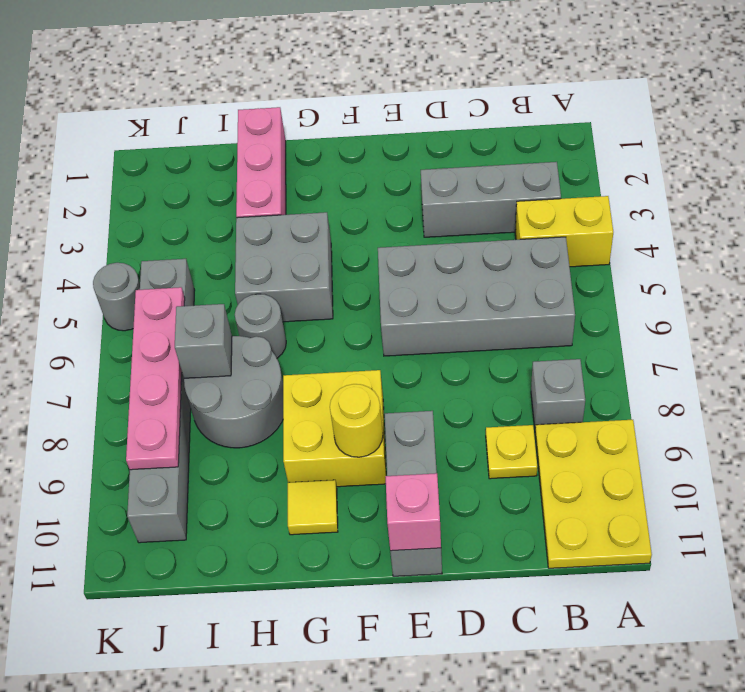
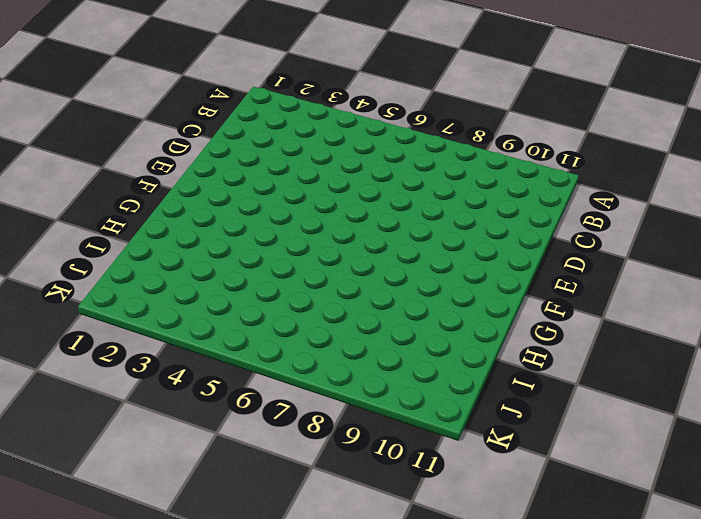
none -> yellow 1x2 brick [515,196,613,267]
none -> yellow 2x3 plate [535,420,652,568]
none -> grey 1x3 brick [421,162,561,237]

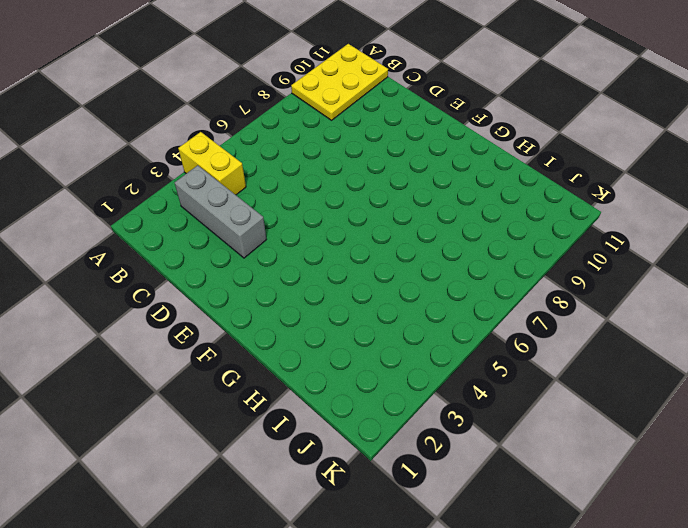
none -> grey 2x4 brick [378,237,575,356]
none -> grey 1x1 brick [531,359,585,428]
none -> yellow 1x1 plate [486,425,537,479]

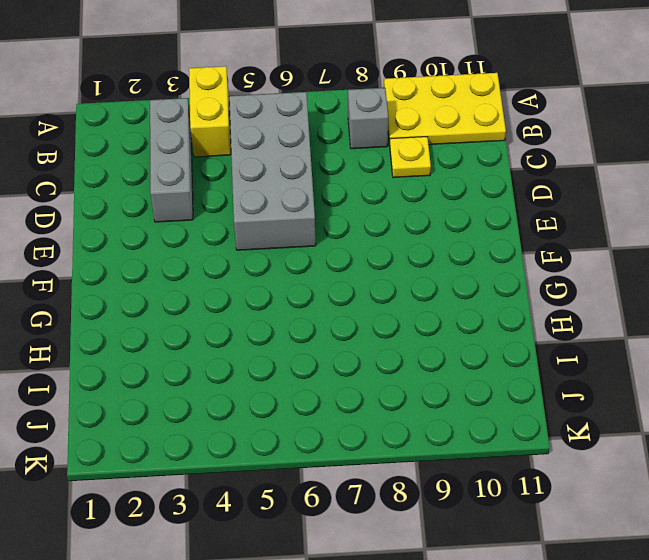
none -> grey 1x3 brick [385,411,442,576]
none -> yellow 2x2 brick [283,370,386,487]
none -> grey 2x2 brick [235,212,333,322]

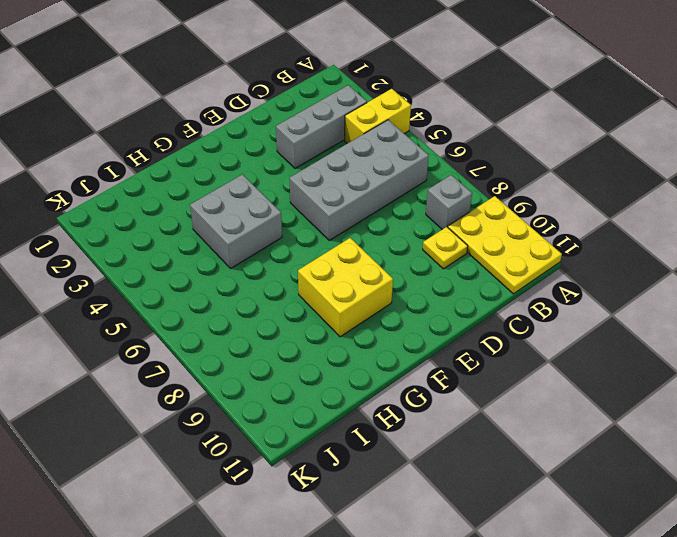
none -> grey 1x3 brick [385,411,442,576]
none -> yellow 1x1 tile [288,480,338,535]
none -> pink 1x3 brick [236,107,286,218]

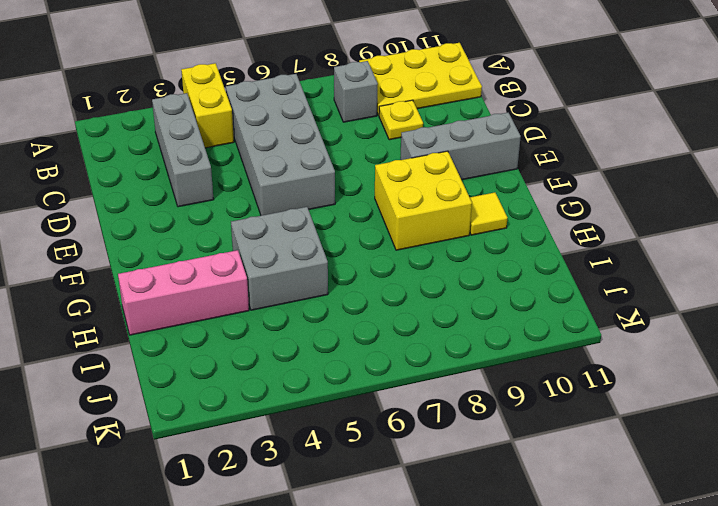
none -> grey 1x1 round brick [235,294,286,358]
none -> grey 2x2 round brick [184,336,283,448]
none -> grey 1x6 brick [127,259,195,543]

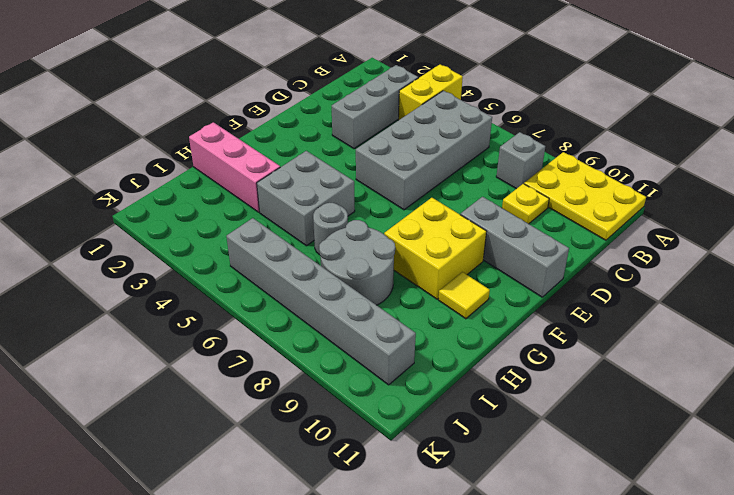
none -> grey 1x1 round brick [93,263,140,331]
none -> pink 1x1 brick [385,473,441,551]
none -> yellow 1x1 round brick [330,384,383,457]

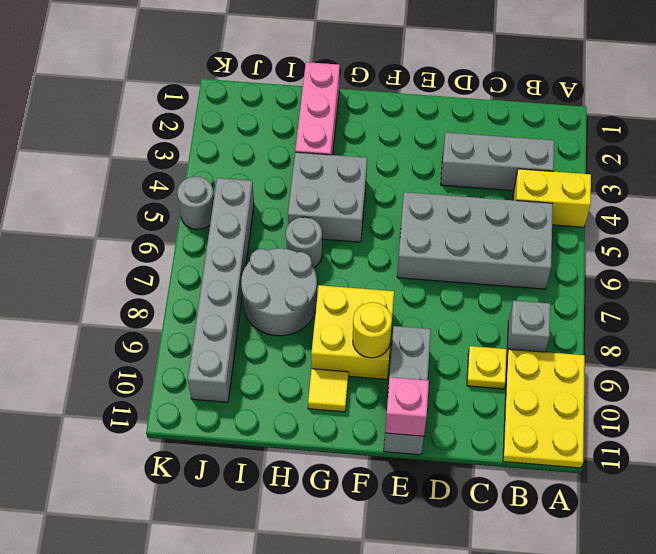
none -> grey 1x1 brick [175,304,232,378]
none -> pink 1x4 plate [126,287,185,470]

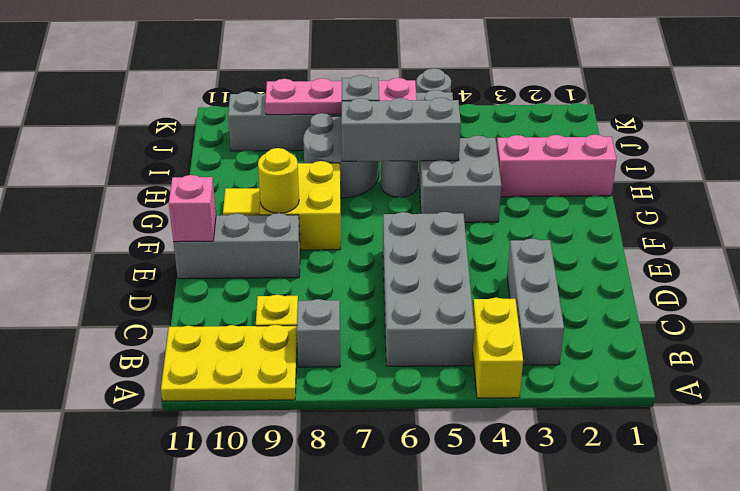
grey 1x3 brick [341,98,461,161] -> none

